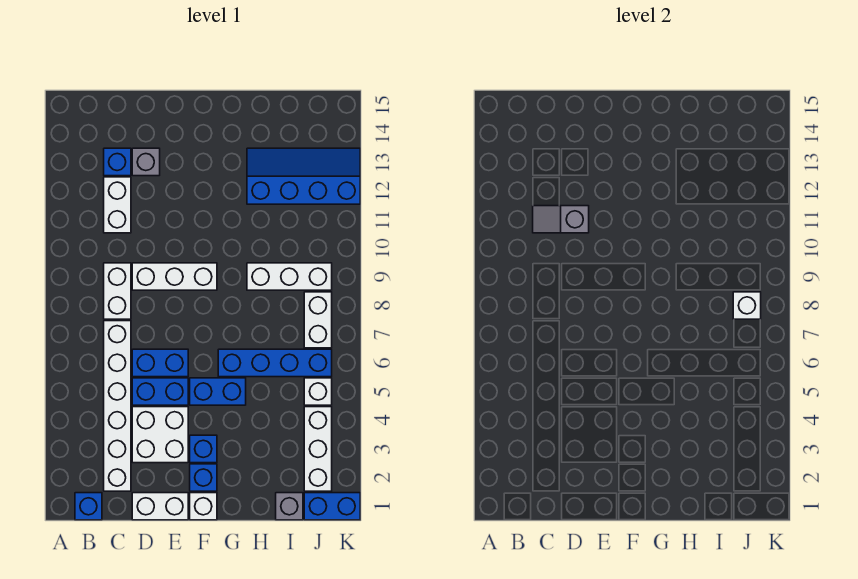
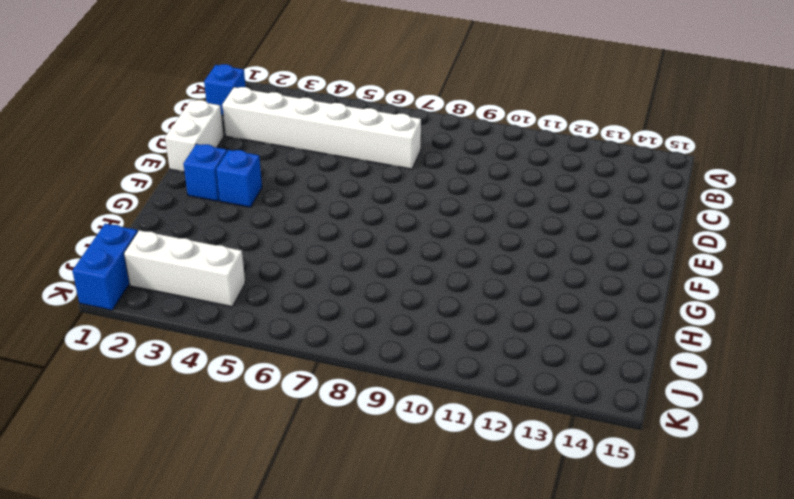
none -> white 1x2 brick [104,263,131,319]
none -> white 1x2 brick [104,177,131,233]
none -> blue 1x1 brick [104,148,131,176]

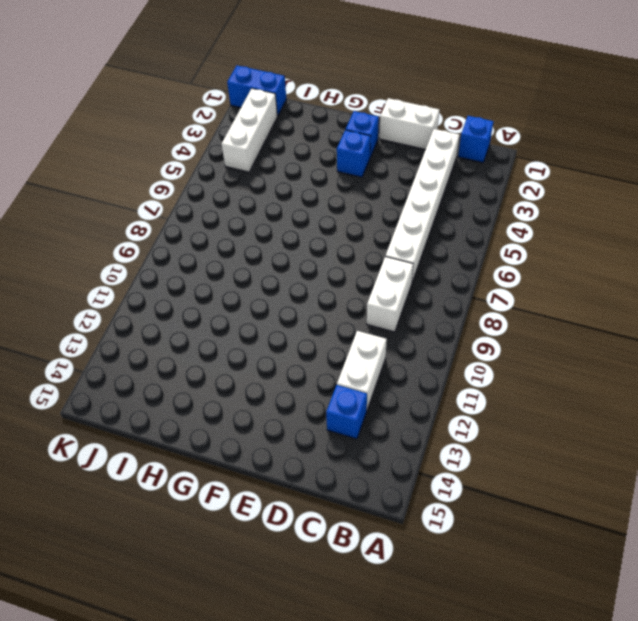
none -> white 2x2 brick [132,407,188,463]
none -> blue 1x2 brick [132,378,188,405]
none -> blue 1x2 brick [132,349,188,377]

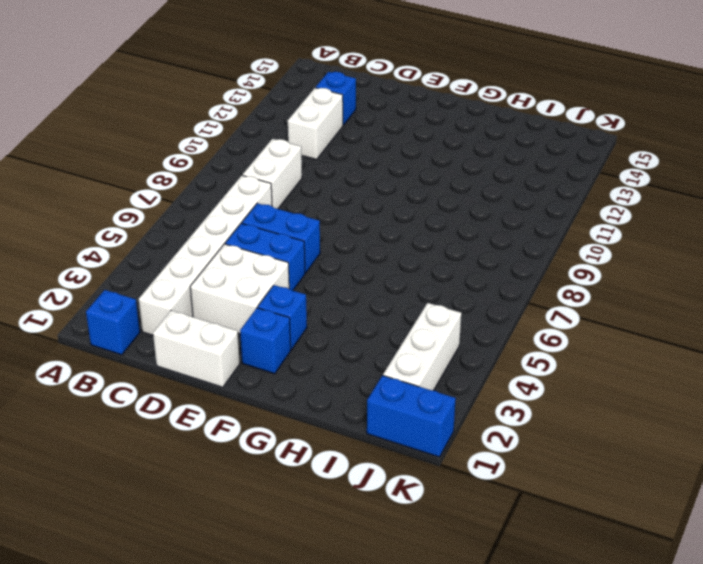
none -> white 1x3 brick [132,263,217,290]
none -> grey 1x1 brick [132,148,160,176]
none -> white 1x1 brick [190,493,217,520]

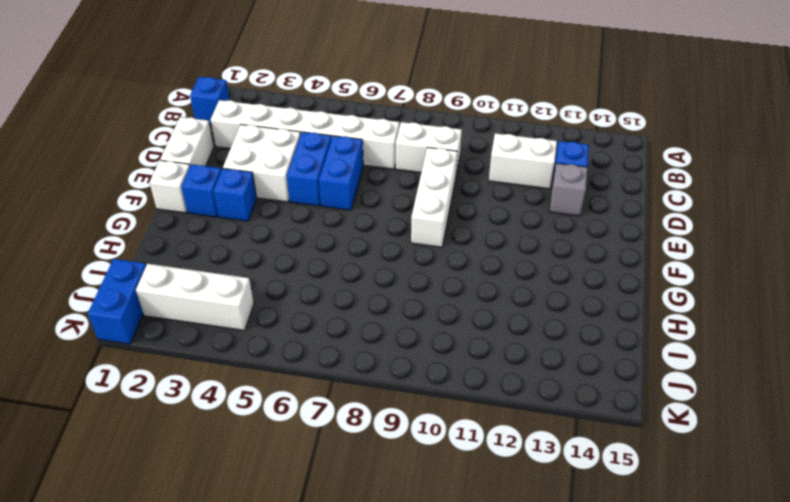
none -> blue 1x2 brick [190,378,246,405]
none -> blue 1x4 brick [218,349,332,377]
none -> white 1x3 brick [247,263,332,290]

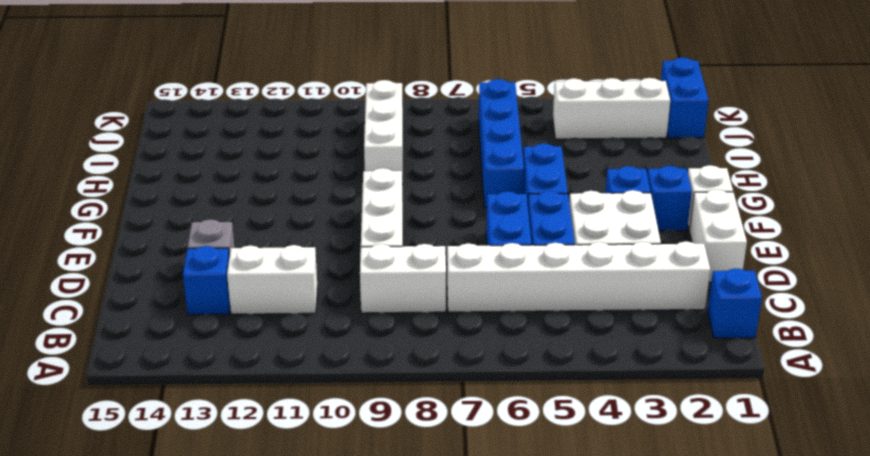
none -> blue 2x4 slope [247,148,360,204]
none -> grey 1x1 brick [276,493,303,520]
none -> white 1x1 brick [304,378,332,405]

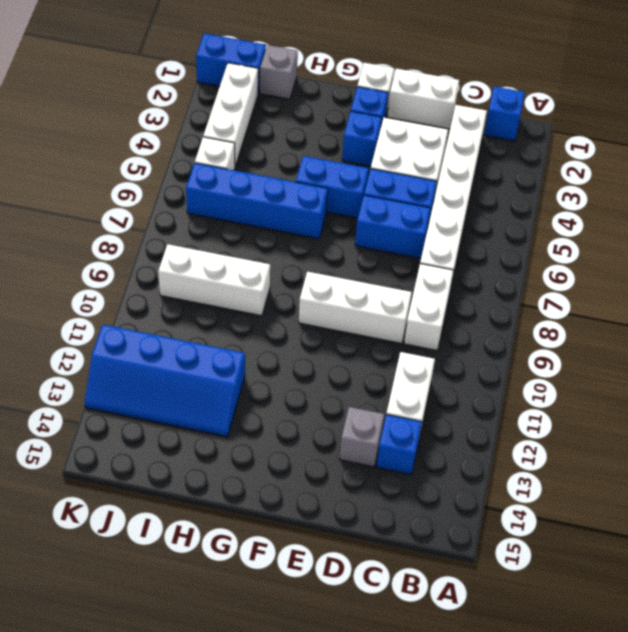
none -> white 1x2 brick [304,292,332,348]
none -> grey 1x2 slope [533,206,589,233]
none -> white 1x1 brick [733,292,761,319]

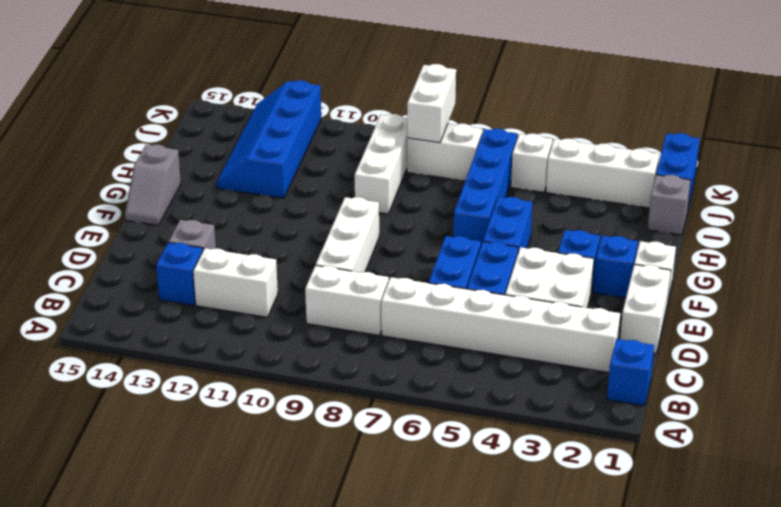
grey 1x2 slope [125,145,181,225] -> grey 1x2 slope moved to [533,206,589,233]
white 1x2 brick [407,64,456,142] -> white 1x1 brick [733,292,761,319]

